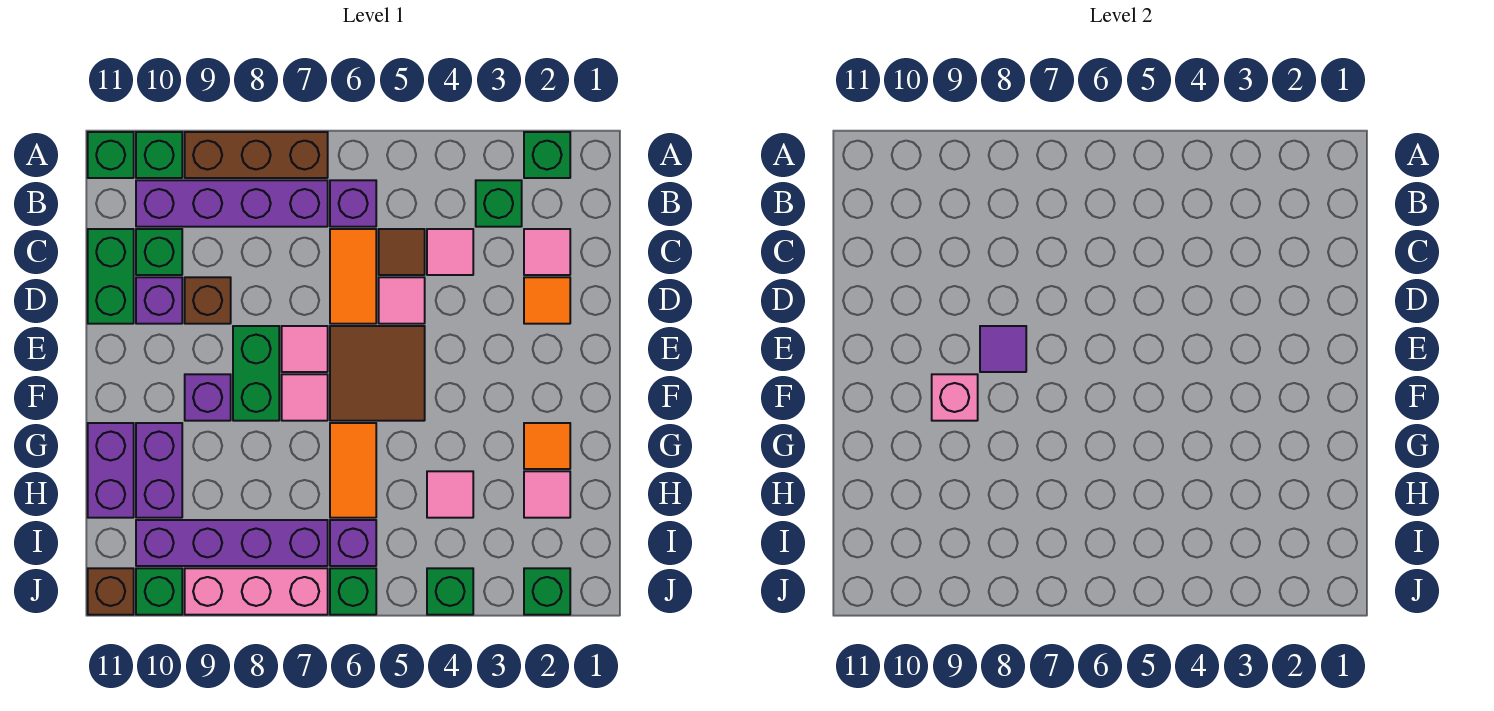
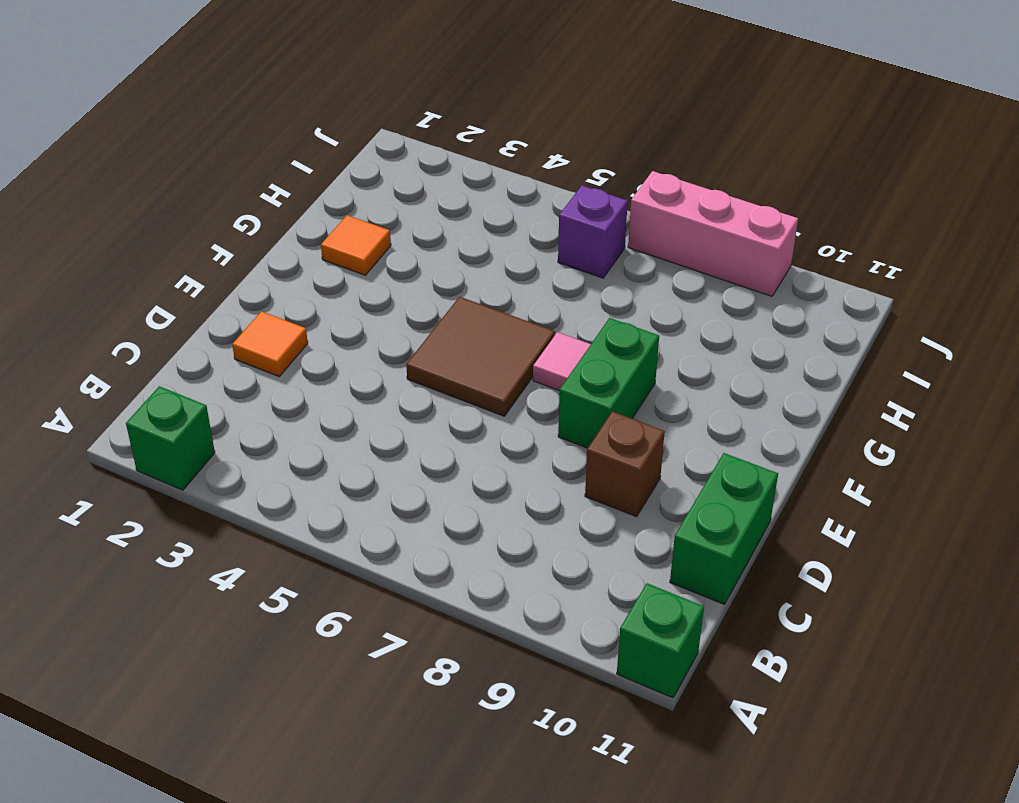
none -> brown 1x3 brick [185,132,328,178]
none -> green 1x1 brick [136,132,182,178]
none -> green 1x1 brick [476,180,522,227]
none -> purple 1x1 brick [330,180,376,227]

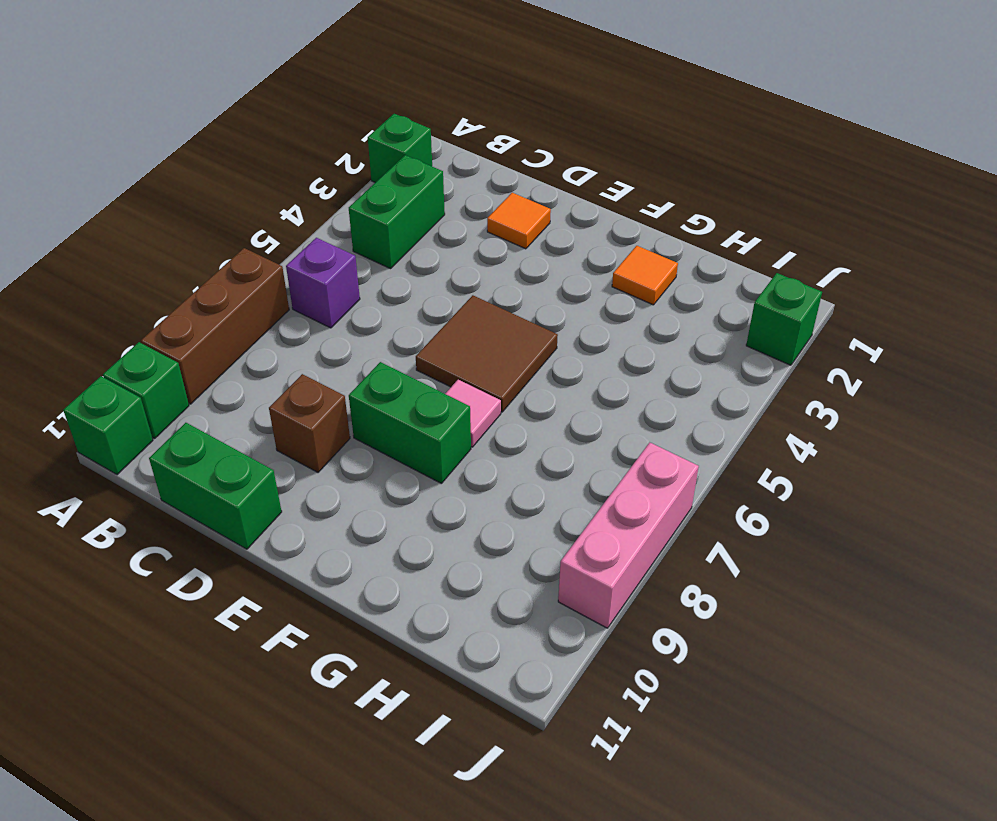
green 1x2 brick [349,155,445,269] -> green 1x1 brick [476,180,522,227]
none -> purple 1x4 brick [136,180,328,227]
none -> pink 1x1 tile [524,229,570,275]
none -> pink 1x1 tile [427,229,473,275]
none -> brown 1x1 tile [379,229,425,275]

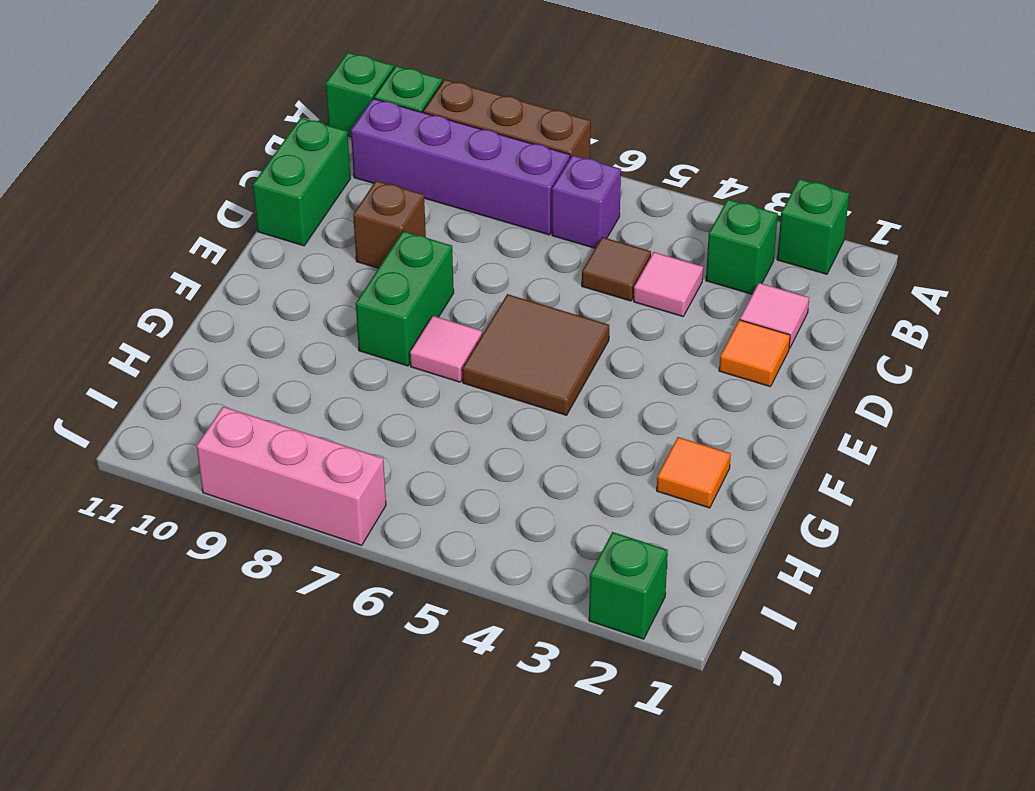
none -> orange 1x2 tile [330,229,376,324]
none -> green 1x1 brick [136,229,182,275]
none -> pink 1x1 tile [379,277,425,324]
none -> purple 1x1 brick [136,277,182,324]

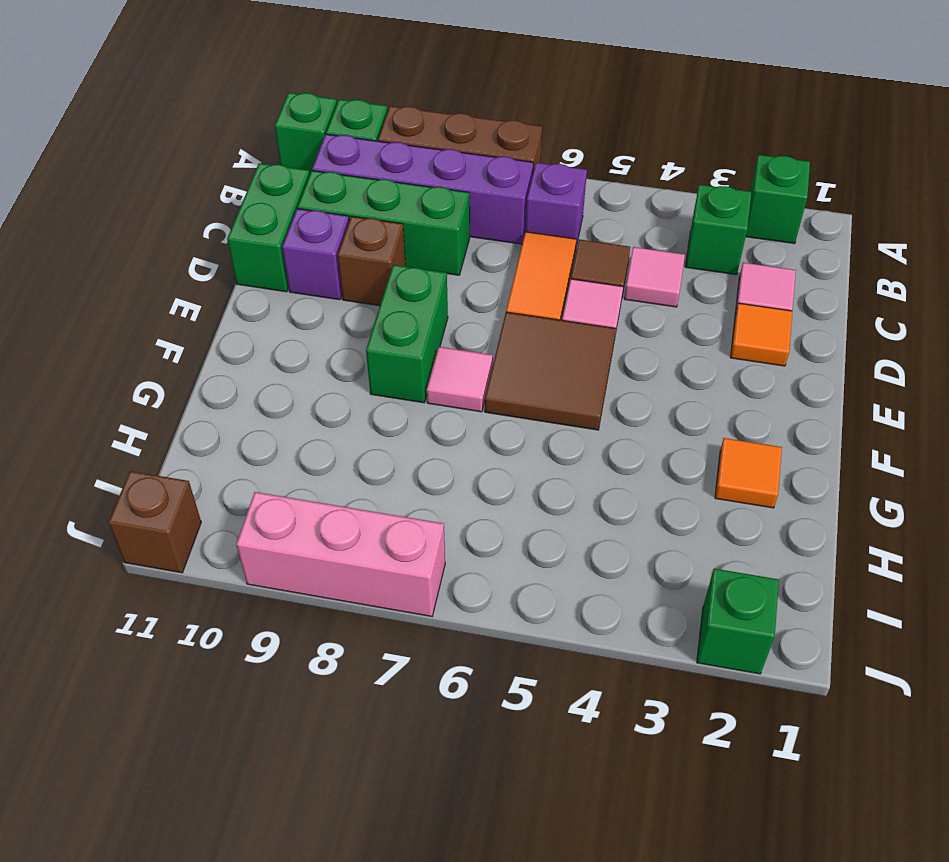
green 1x3 brick [298,171,470,275] -> green 1x1 brick [136,229,182,275]
none -> pink 1x1 tile [282,326,328,372]
none -> purple 1x1 brick [185,374,231,421]
none -> orange 1x2 tile [330,423,376,518]
none -> purple 1x2 brick [136,423,182,518]

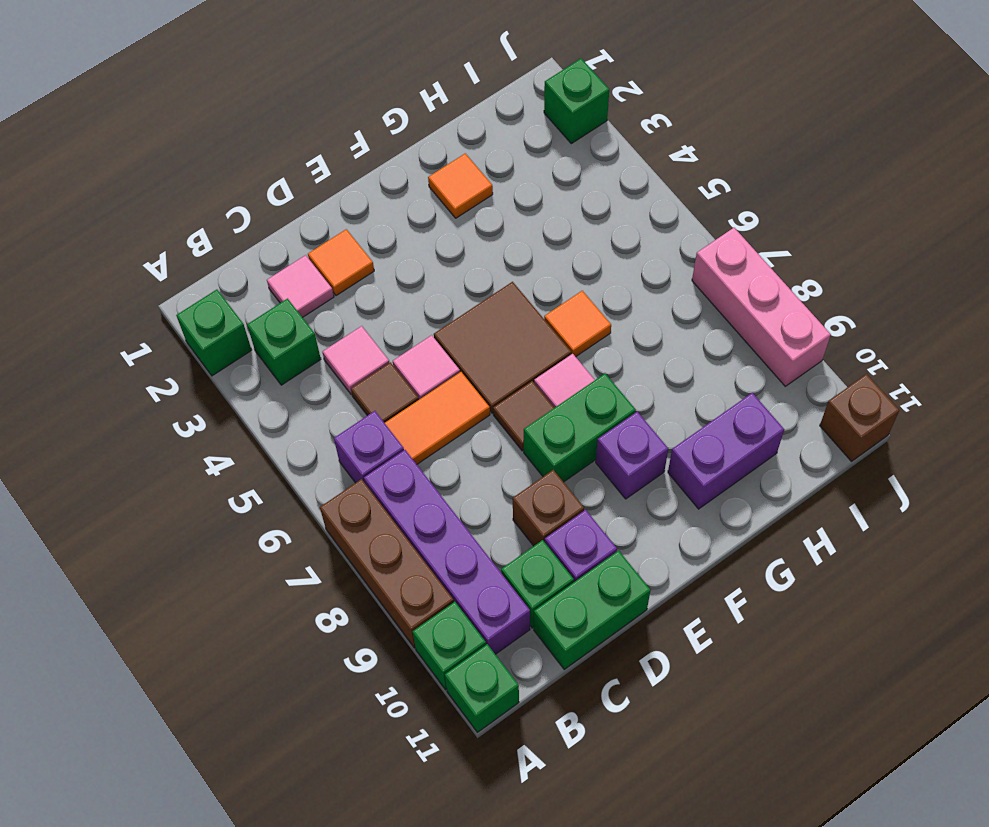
brown 1x1 tile [493,381,554,451] -> pink 1x1 tile [282,326,328,372]
orange 1x1 tile [544,291,611,357] -> orange 1x2 tile [330,423,376,518]
none -> purple 1x2 brick [88,423,134,518]
none -> pink 1x1 tile [524,471,570,518]
none -> pink 1x1 tile [427,471,473,518]
none -> purple 1x1 brick [330,520,376,566]

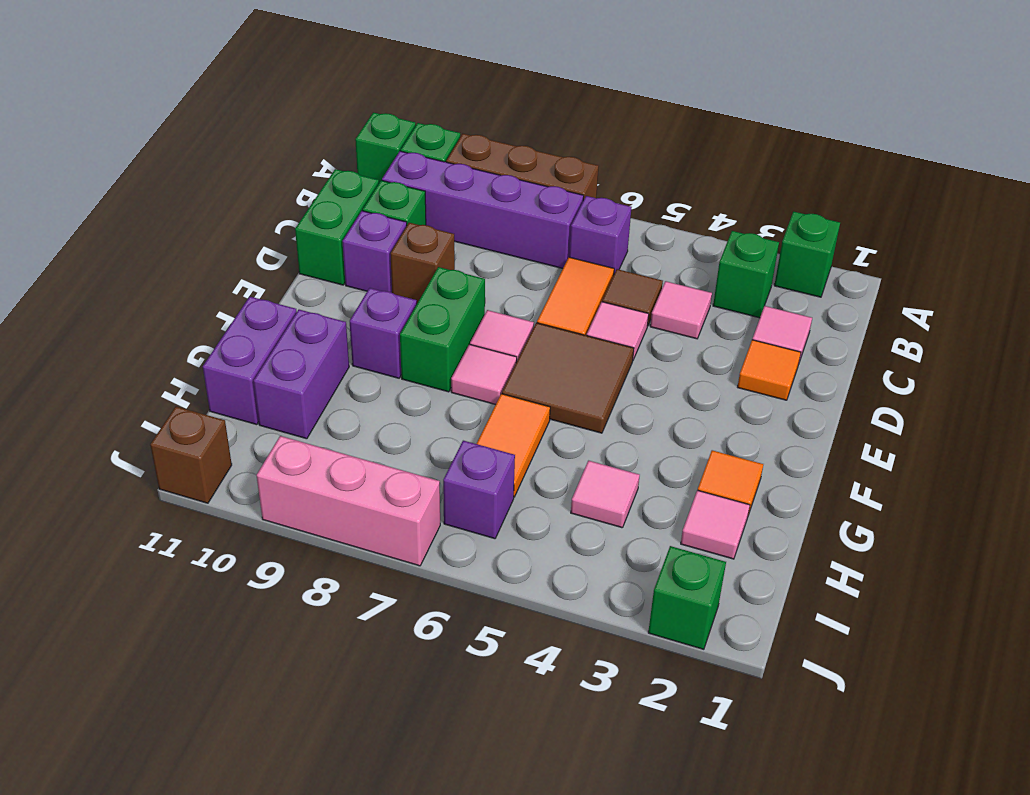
none -> purple 1x4 brick [136,520,328,566]
none -> green 1x1 brick [427,568,473,615]
none -> green 1x1 brick [330,568,376,615]
none -> green 1x1 brick [136,568,182,615]

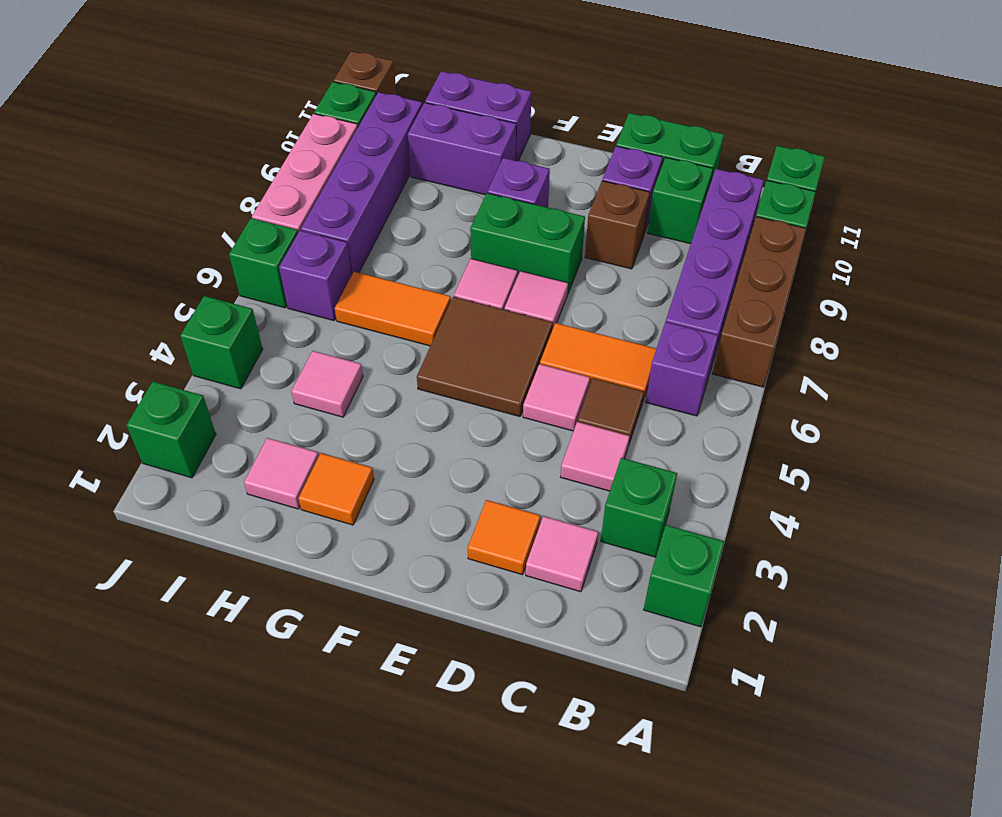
none -> purple 1x1 tile [980,326,1026,372]
none -> pink 1x1 brick [932,374,978,421]

